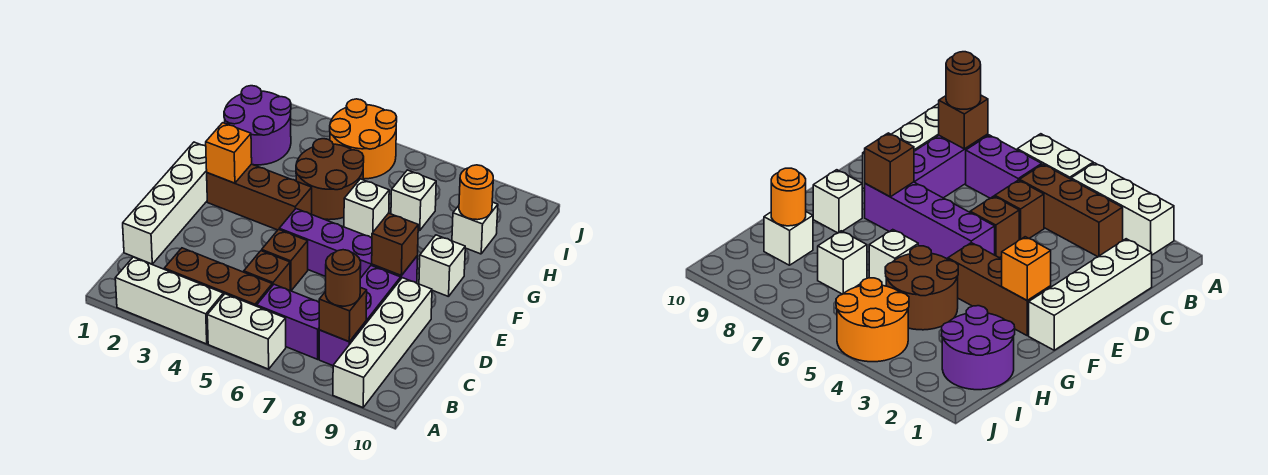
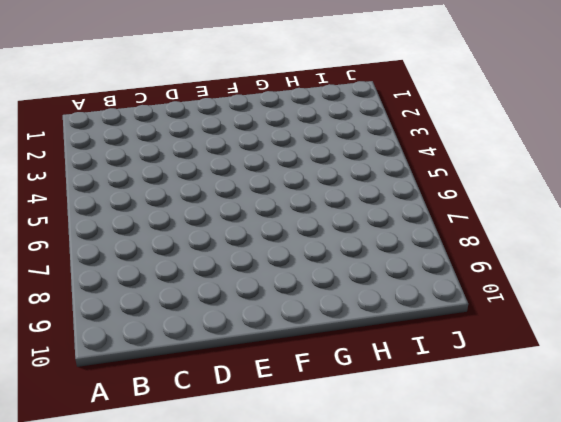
none -> white 1x3 brick [115,257,223,344]
none -> white 1x2 brick [207,294,286,369]
none -> white 1x4 brick [333,278,432,407]

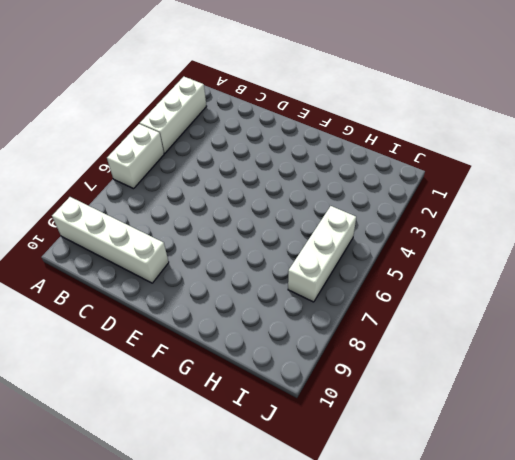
white 1x3 brick [288,206,356,302] -> orange 2x2 round brick [330,99,397,179]
none -> brown 1x3 brick [164,248,272,306]
none -> purple 1x2 brick [257,284,319,359]
none -> purple 1x3 brick [319,266,401,366]

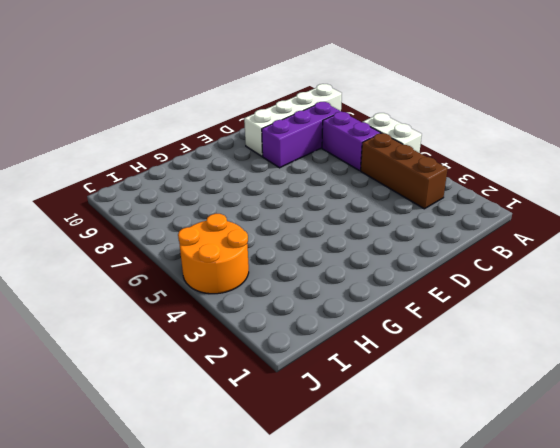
none -> white 1x3 brick [115,257,223,344]
none -> white 1x4 brick [123,142,207,264]
none -> brown 1x1 brick [244,251,290,290]

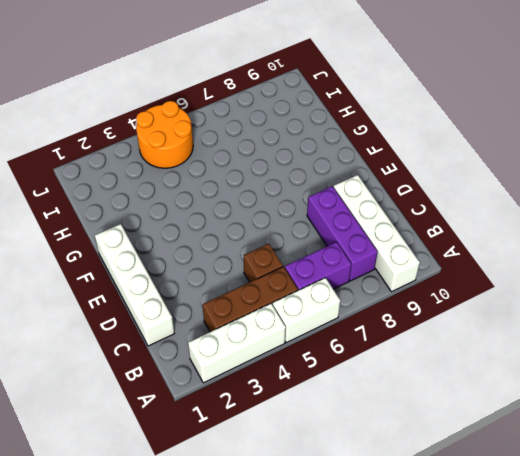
none -> brown 1x1 brick [262,229,308,291]
none -> purple 1x4 brick [279,209,418,283]
none -> brown 1x3 brick [207,164,312,230]

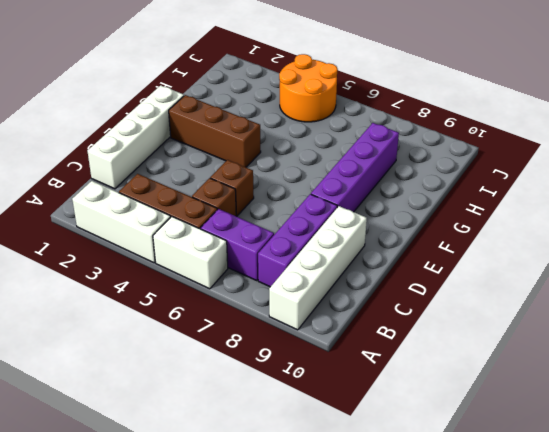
purple 1x4 brick [311,123,399,212] -> purple 1x4 brick turned to [279,209,418,283]
none -> white 1x1 brick [419,235,465,297]
none -> brown 2x2 round brick [296,139,364,220]
none -> white 1x1 brick [344,179,389,238]

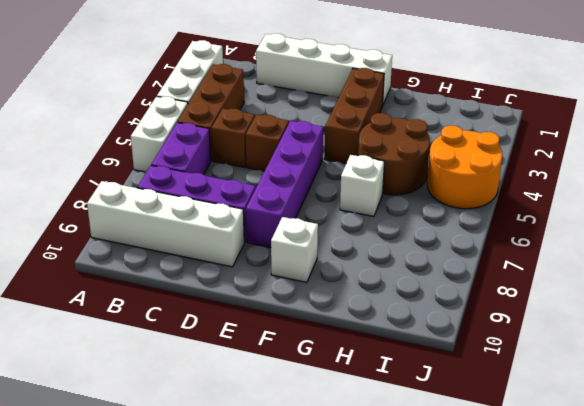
none -> purple 2x2 round brick [224,86,291,165]
none -> white 1x1 brick [391,170,436,230]
none -> white 1x1 brick [452,202,498,254]

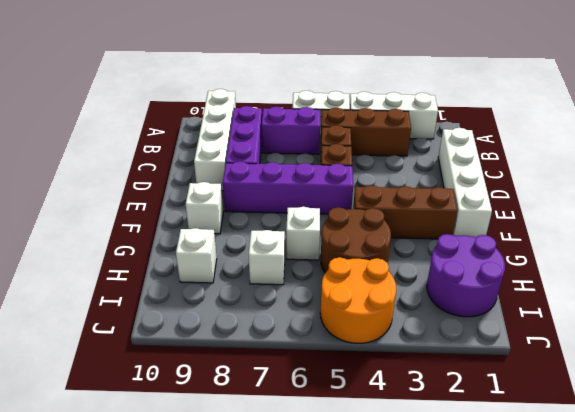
none -> brown 1x1 brick [319,287,367,342]
none -> brown 1x1 brick [372,213,418,275]
none -> orange 1x1 brick [206,123,252,183]

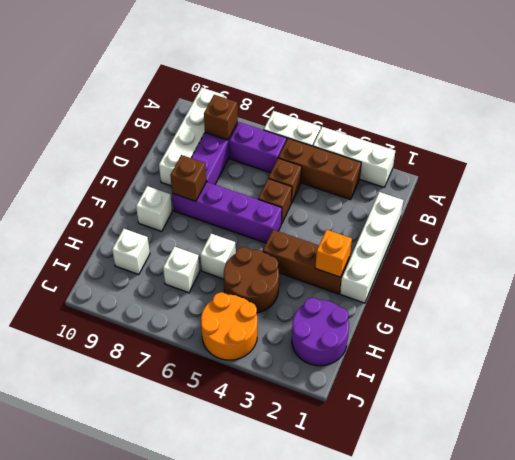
none -> orange 1x1 round brick [459,165,493,220]
none -> brown 1x1 round brick [326,250,361,306]

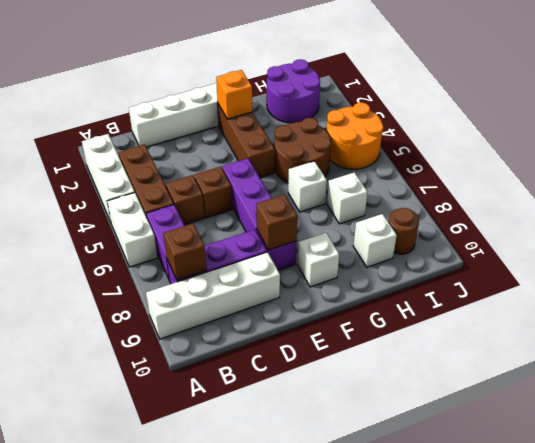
brown 1x1 round brick [388,208,419,254] -> brown 1x1 round brick moved to [326,250,361,306]
none -> orange 1x1 round brick [459,165,493,220]

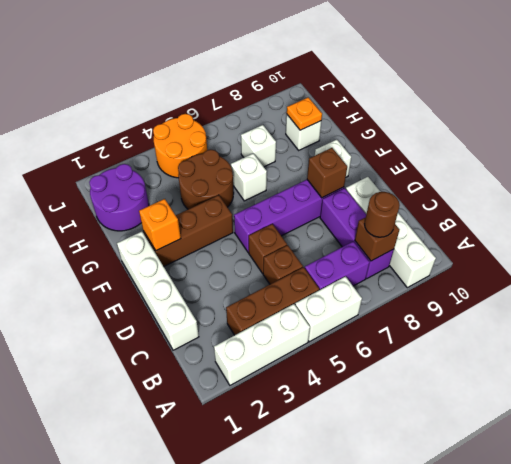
orange 1x1 plate [287,97,322,130] -> orange 1x1 round brick [459,165,493,220]

